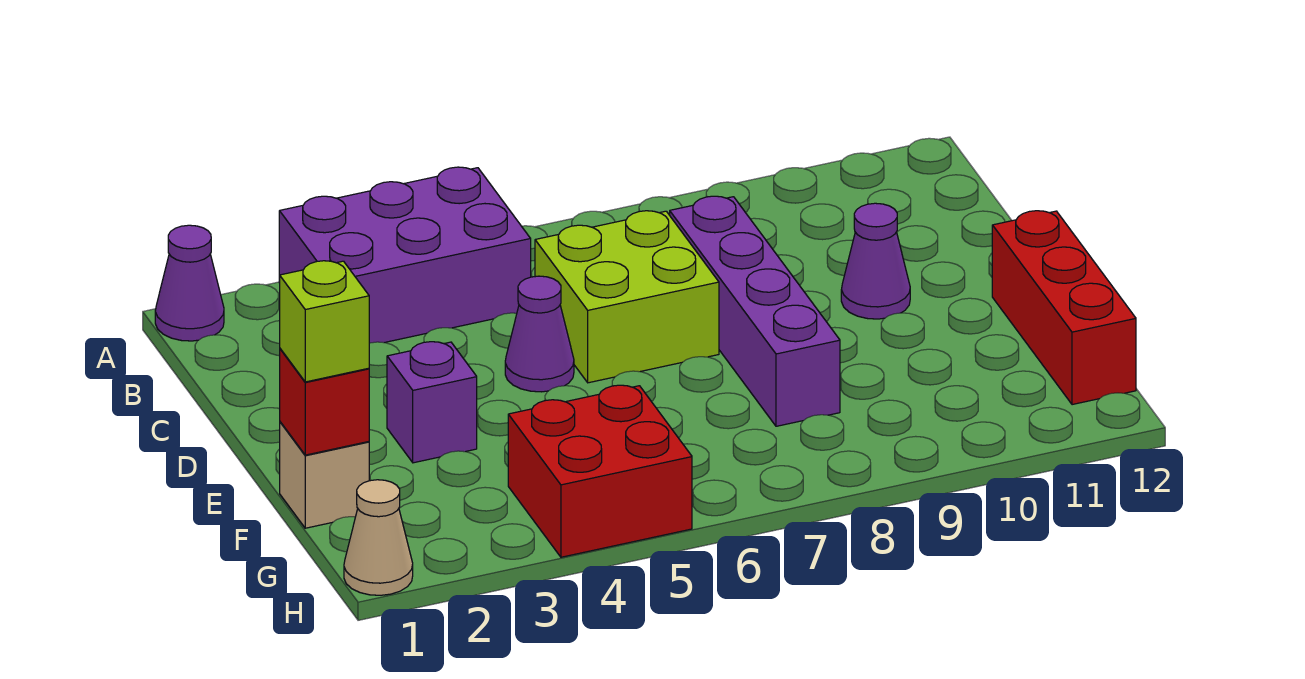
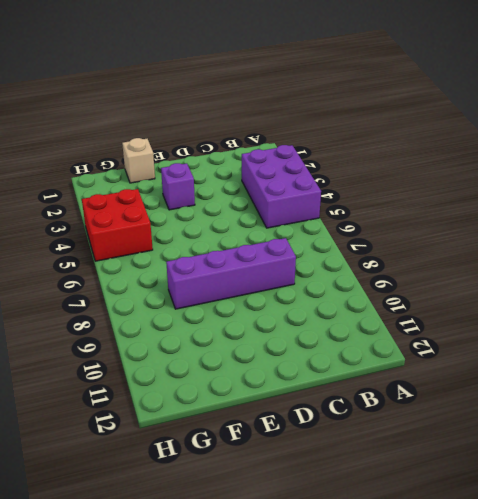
none -> purple 1x1 cone [155,225,224,341]
none -> lime 2x2 brick [535,211,719,383]
none -> purple 1x1 cone [505,276,574,392]

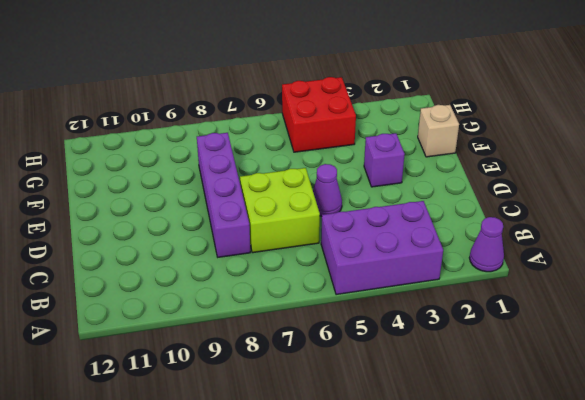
none -> purple 1x1 cone [841,203,910,319]
none -> red 1x3 brick [992,211,1136,405]
none -> tan 1x1 cone [344,480,413,595]

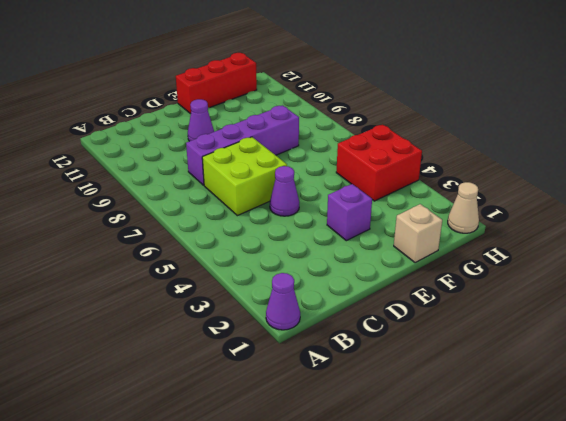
none -> purple 2x3 brick [279,167,531,343]
none -> red 1x1 brick [280,349,369,455]
none -> lime 1x1 brick [280,261,369,382]

